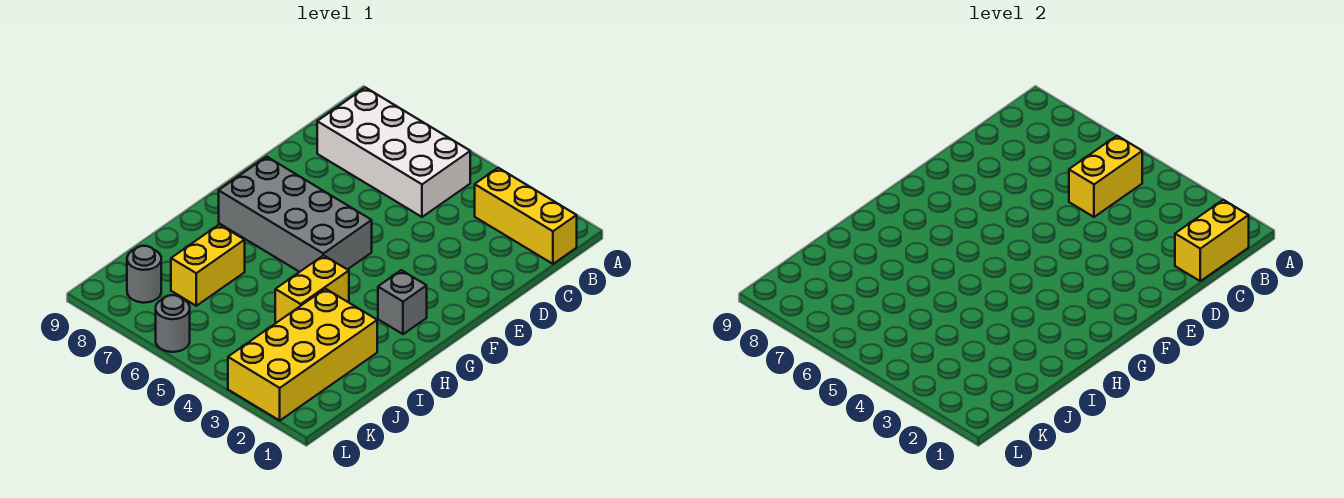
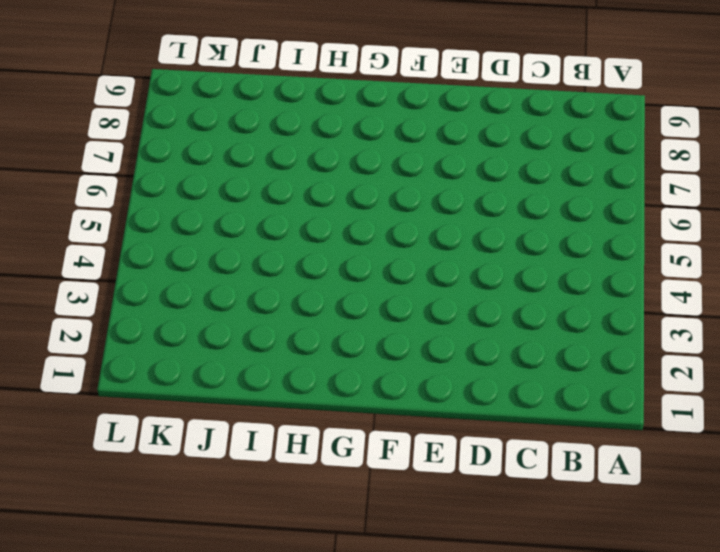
none -> yellow 1x3 brick [475,168,577,264]
none -> white 2x4 brick [317,88,470,217]

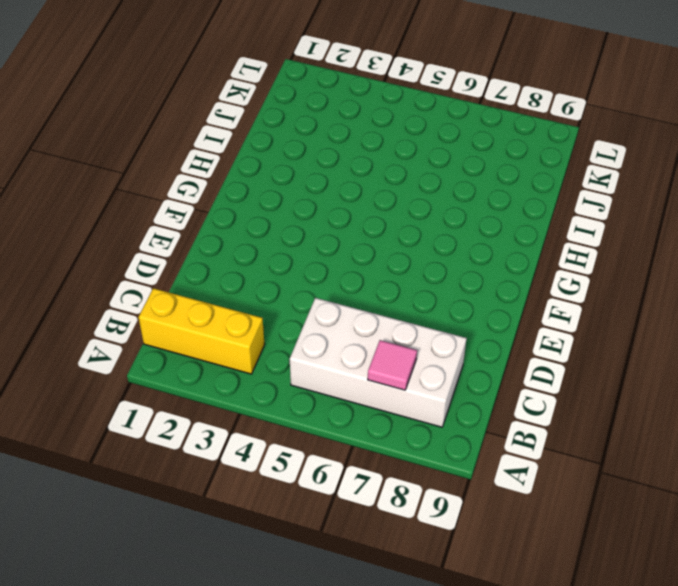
pink 1x1 tile [368,340,417,390] -> none
none -> grey 2x4 brick [219,157,372,272]
none -> grey 1x1 brick [378,270,427,334]

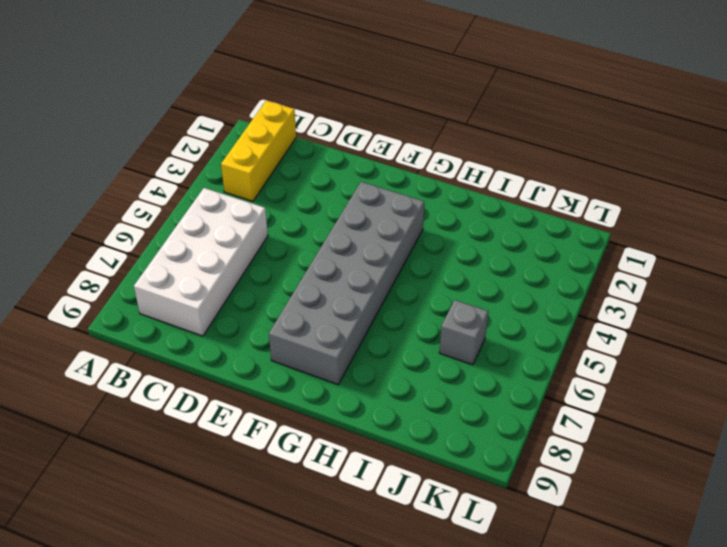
grey 2x6 brick [269,182,424,384] -> grey 2x4 brick [219,157,372,272]
grey 1x1 brick [439,300,488,365] -> grey 1x1 brick moved to [378,270,427,334]
none -> yellow 1x2 brick [275,255,349,322]
none -> yellow 2x4 brick [228,289,377,420]

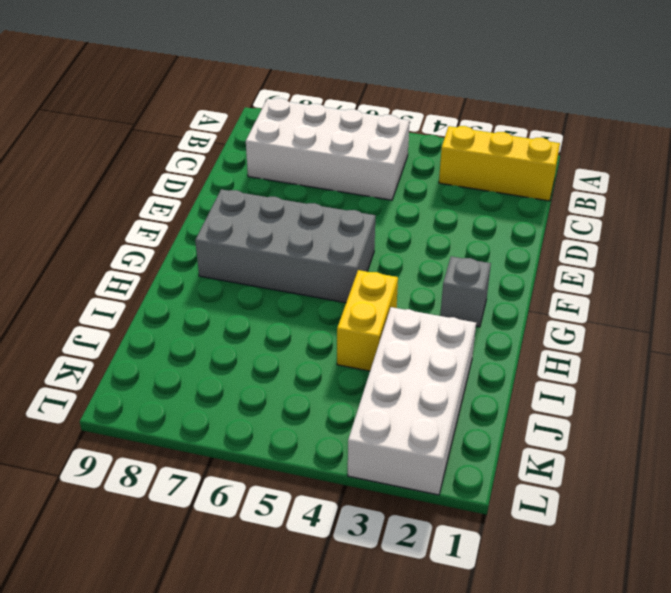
white 2x4 brick [348,307,476,495] -> yellow 2x4 brick [228,289,377,420]
none -> yellow 1x2 brick [171,225,245,306]
none -> grey 1x1 round brick [127,246,161,303]

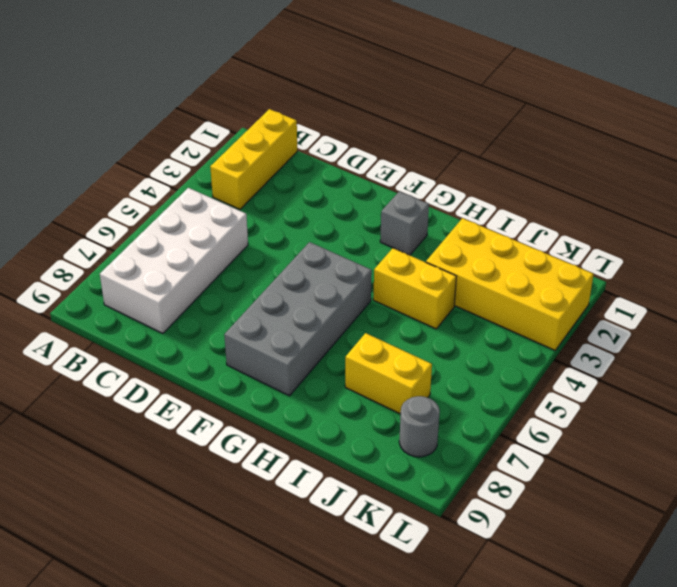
none -> grey 1x1 round brick [156,295,190,352]
none -> yellow 1x2 brick [1175,200,1249,281]

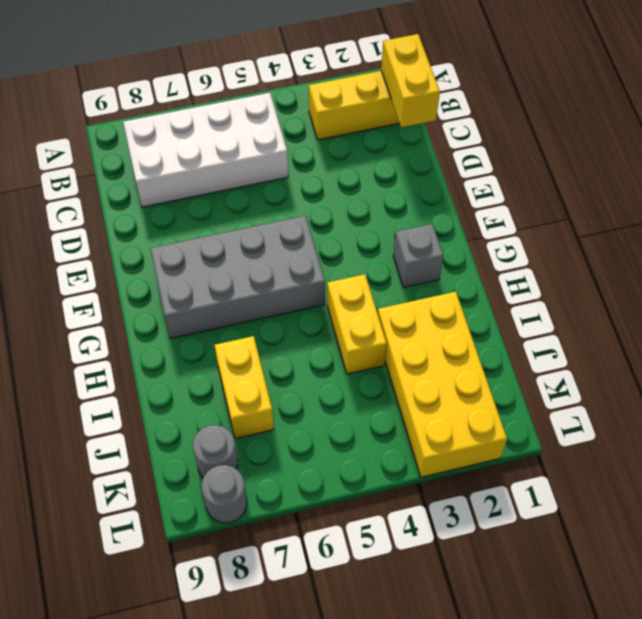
grey 1x1 round brick [202,465,247,523] -> grey 1x1 round brick moved to [156,295,190,352]
none -> yellow 1x2 brick [1069,136,1142,217]

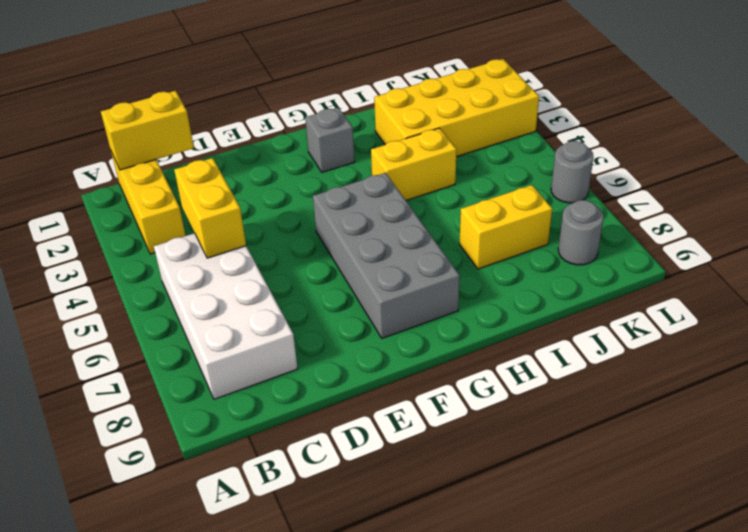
yellow 1x2 brick [174,158,246,258] -> yellow 1x2 brick turned to [1069,136,1142,217]

